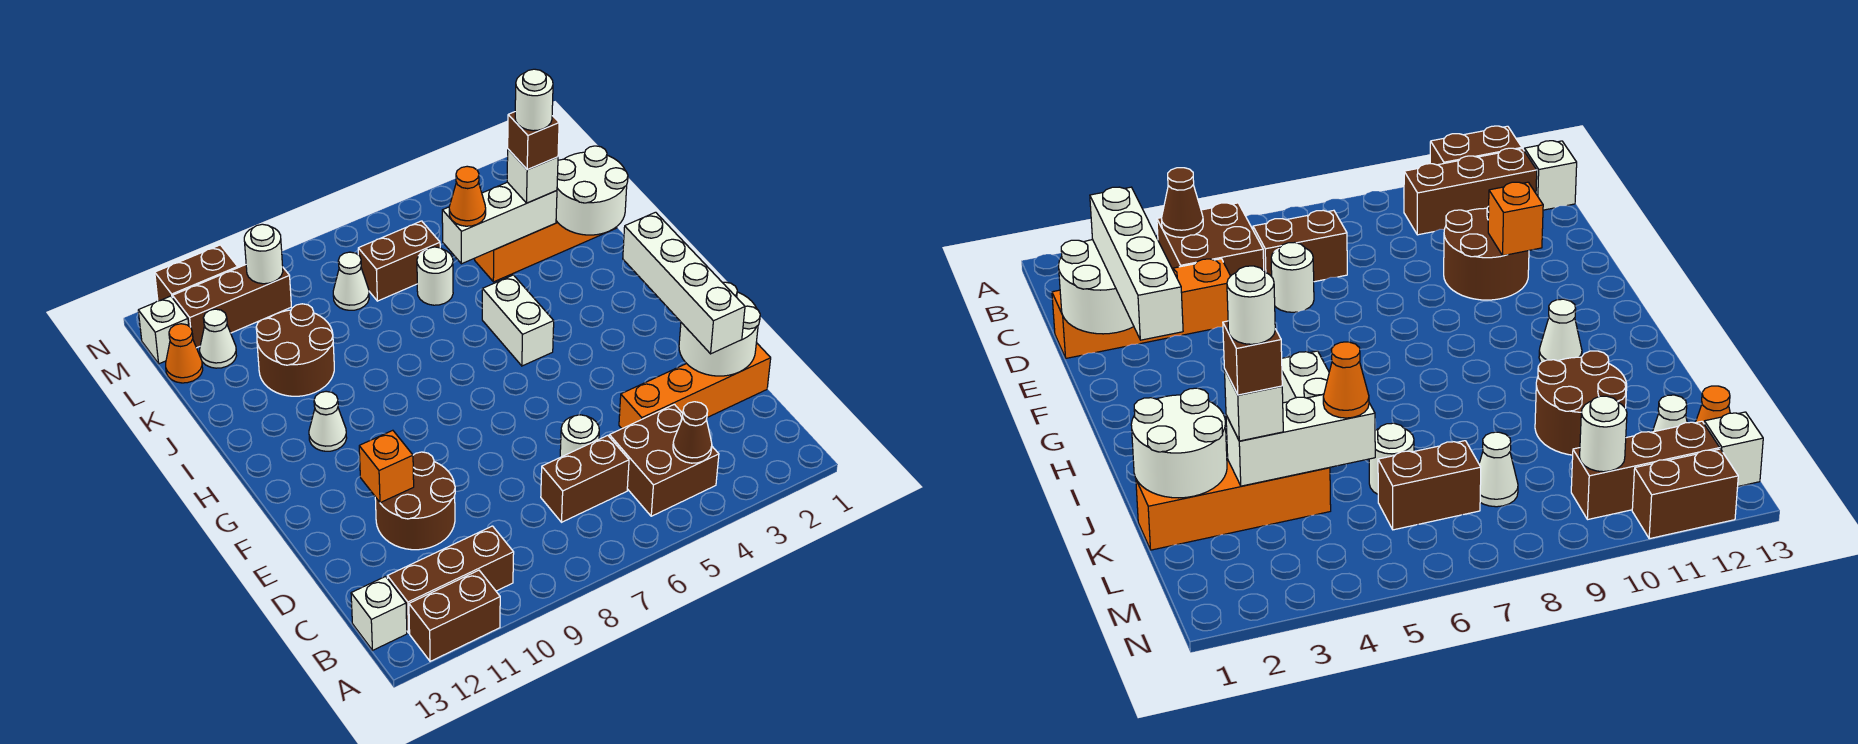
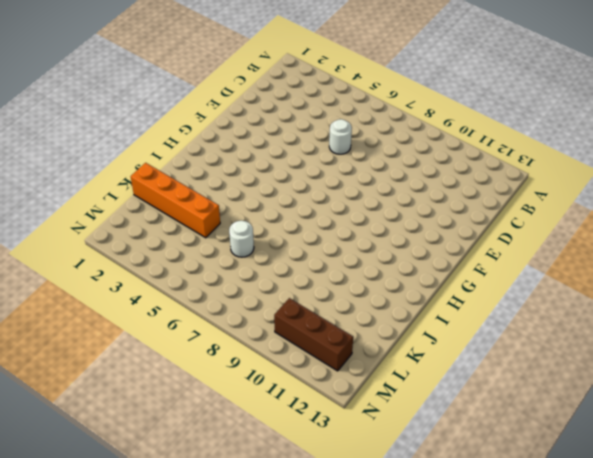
none -> brown 1x2 brick [409,570,500,661]
none -> brown 2x2 brick [609,404,719,516]
none -> brown 1x3 brick [387,526,514,633]
none -> white 1x1 brick [351,577,407,650]

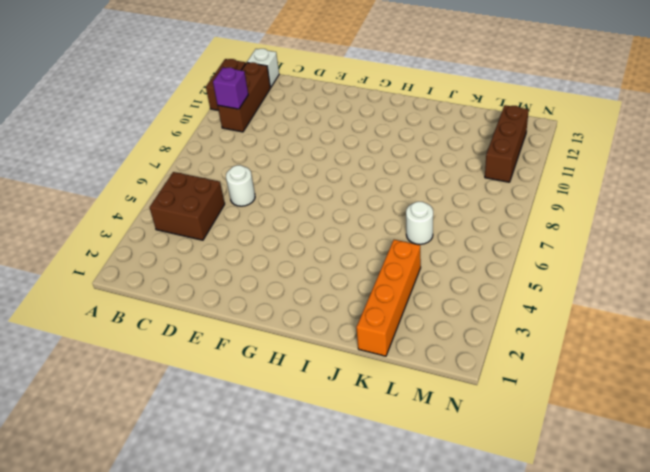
purple 1x1 brick [213,68,248,109] -> none
none -> brown 1x2 brick [541,435,629,522]
none -> orange 1x4 brick [619,343,771,428]
none -> brown 2x2 round brick [375,452,455,550]
none -> white 1x2 brick [482,275,554,366]

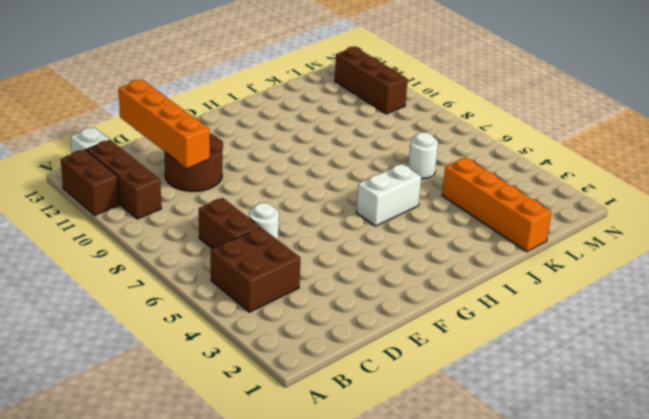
orange 1x4 brick [119,80,210,168] -> orange 1x4 brick moved to [619,343,771,428]
none -> white 1x1 cone [309,391,347,451]
none -> brown 2x2 round brick [256,304,334,396]
none -> brown 1x2 brick [358,221,440,301]
none -> white 1x1 cone [333,252,369,310]

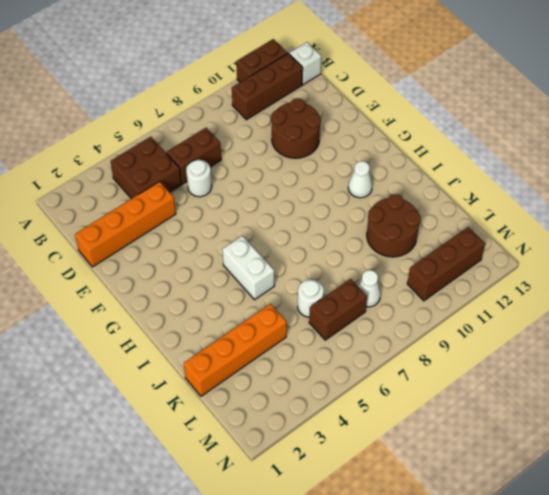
none -> white 1x1 cone [200,309,236,368]
none -> orange 1x1 cone [166,324,203,383]
none -> white 1x1 brick [138,296,189,364]
none -> brown 1x2 brick [155,245,238,301]

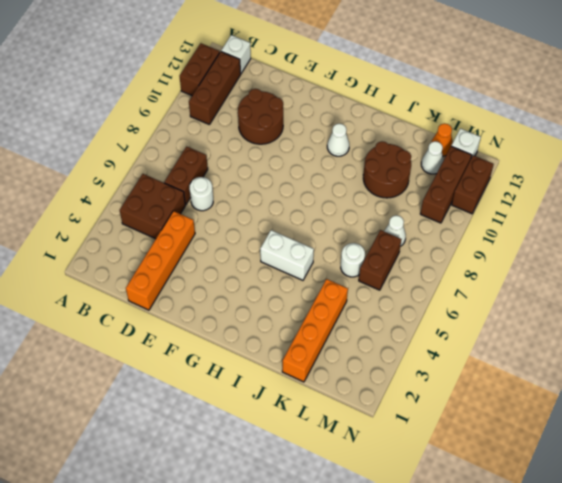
none -> brown 1x1 cone [673,402,712,463]
none -> white 2x2 round brick [679,282,760,376]
none -> orange 1x1 brick [359,430,414,503]
none -> white 2x2 round brick [556,146,628,235]

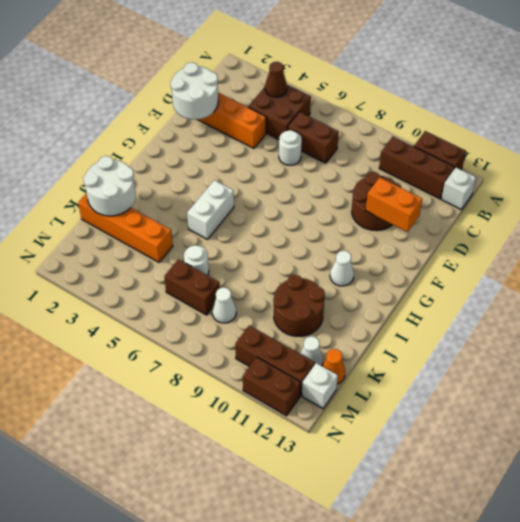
orange 1x2 brick [366,177,422,232] -> orange 1x1 brick [359,430,414,503]
none -> white 1x3 brick [442,182,557,264]
none -> white 1x1 round brick [244,224,283,284]
none -> white 1x4 brick [623,212,745,354]
none -> white 1x1 brick [507,149,558,203]

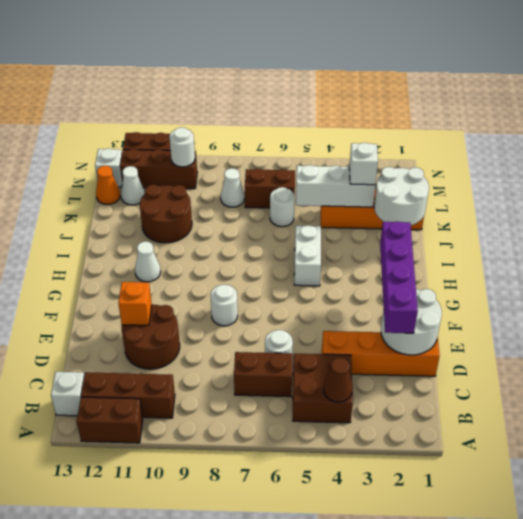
purple 1x4 brick [380,222,418,333] -> white 1x4 brick [623,212,745,354]
white 1x1 round brick [210,285,238,326] -> white 1x1 round brick moved to [515,69,553,131]
none -> orange 1x1 cone [449,166,486,226]
none -> brown 1x1 brick [508,112,559,170]

